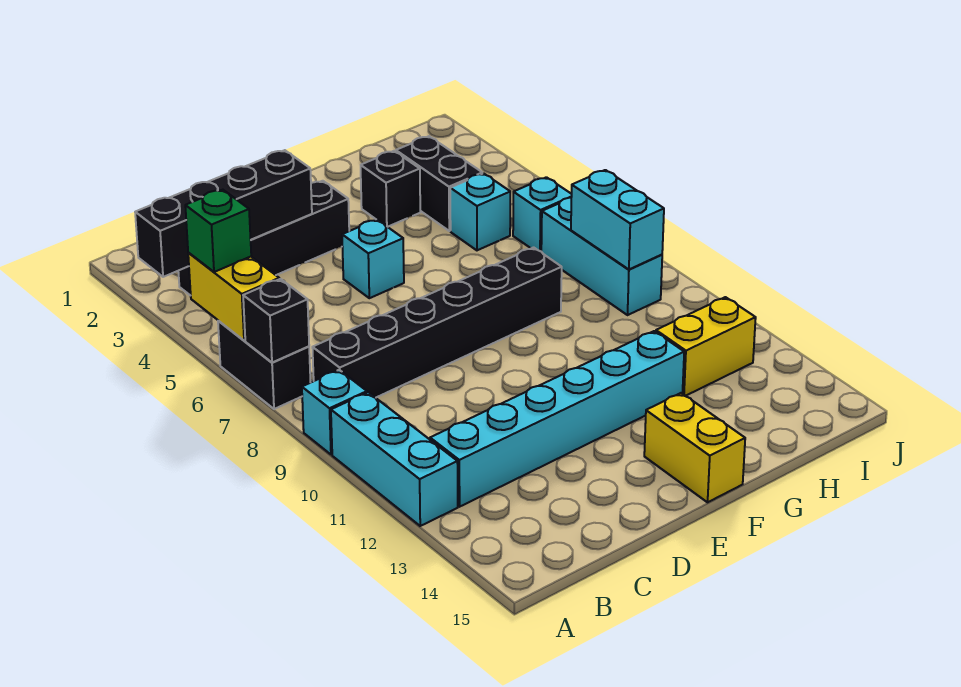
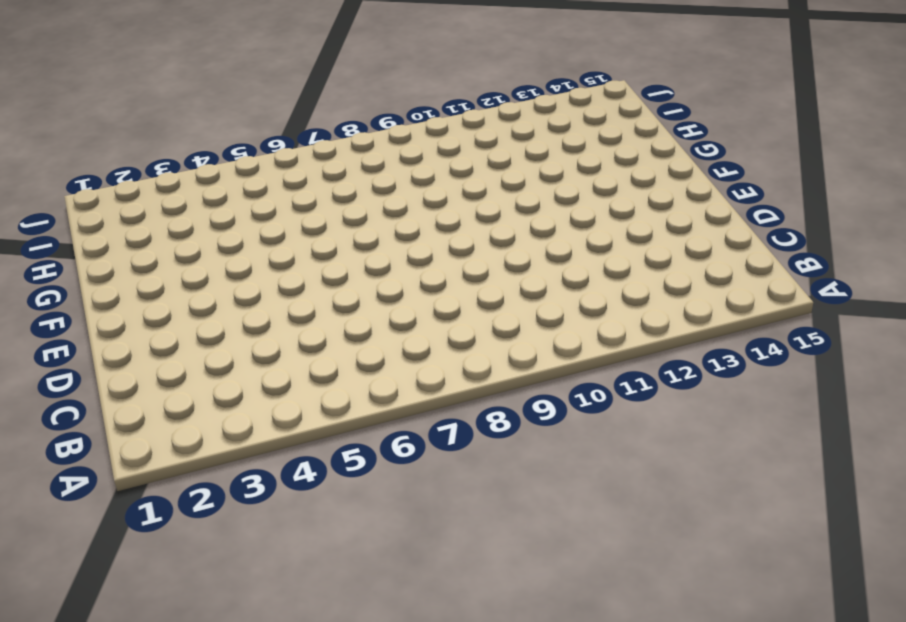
none -> black 1x2 brick [218,321,311,409]
none -> cyan 1x1 brick [302,370,367,455]
none -> cyan 1x3 brick [331,392,458,526]

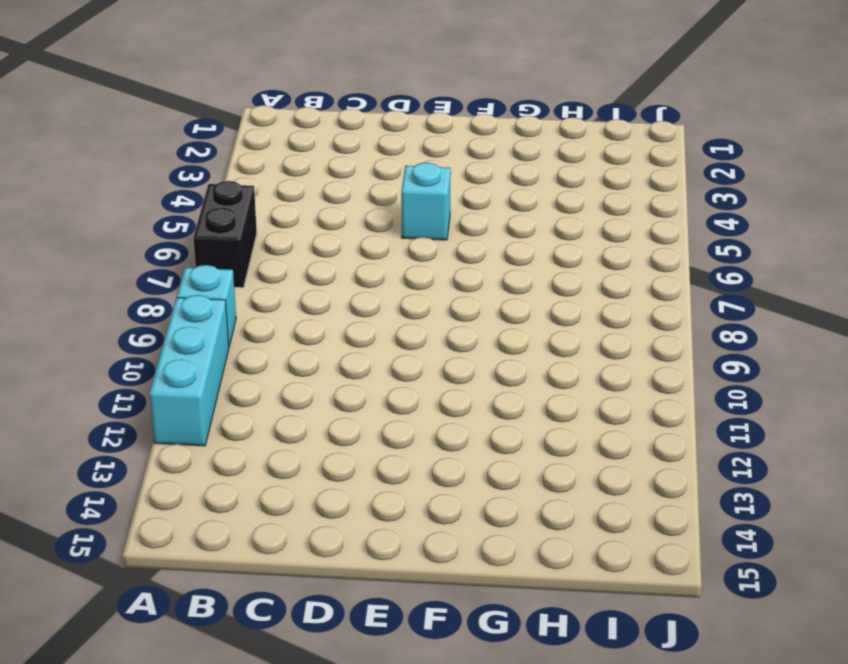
none -> black 1x4 brick [178,181,349,296]
none -> black 1x6 brick [312,247,562,398]
none -> cyan 1x6 brick [430,331,684,507]

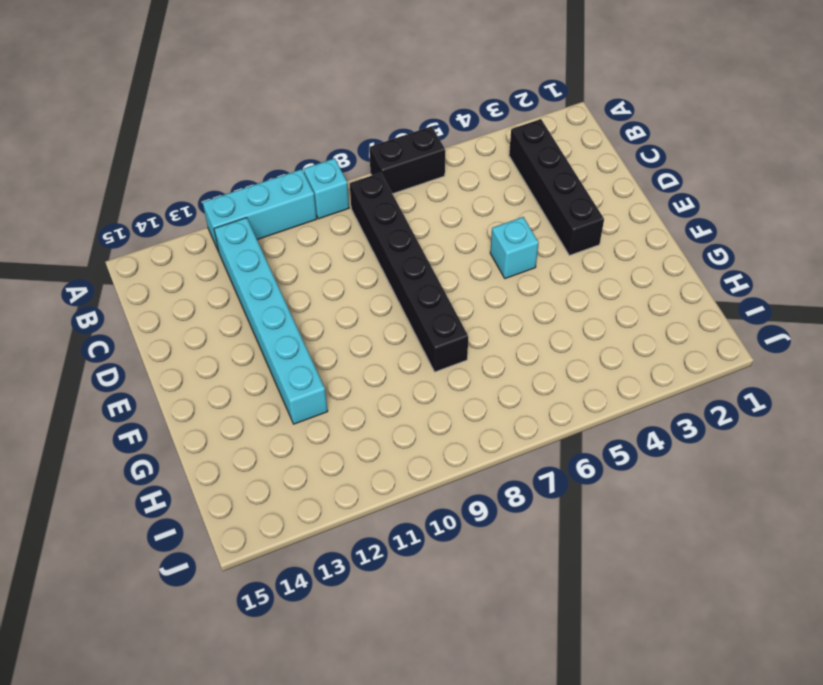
none -> yellow 1x2 brick [644,393,745,502]
none -> black 1x1 brick [361,151,420,227]
none -> black 1x2 brick [396,136,482,231]

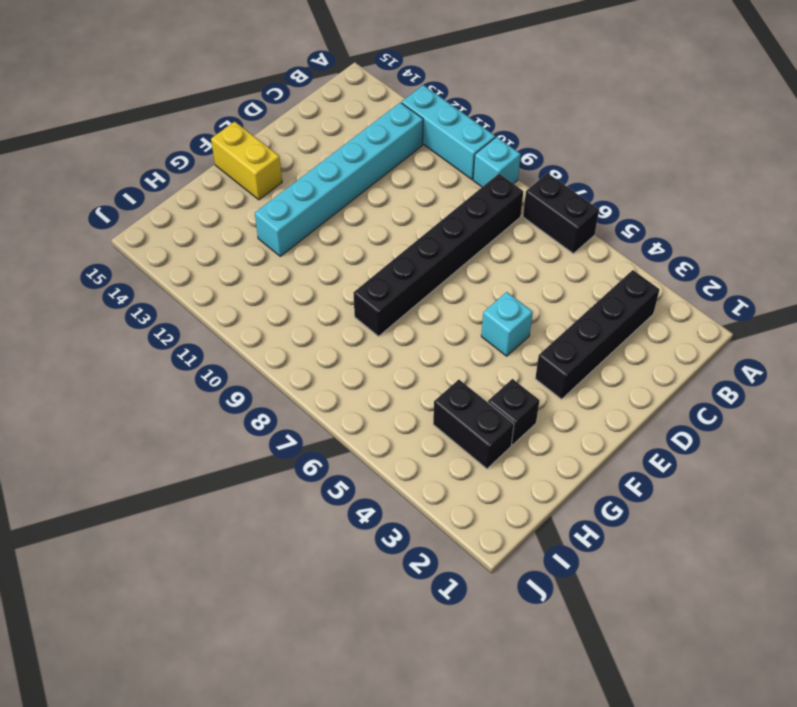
none -> cyan 1x1 brick [450,173,510,250]
none -> yellow 1x2 brick [656,297,756,396]
none -> cyan 1x1 brick [513,177,572,251]

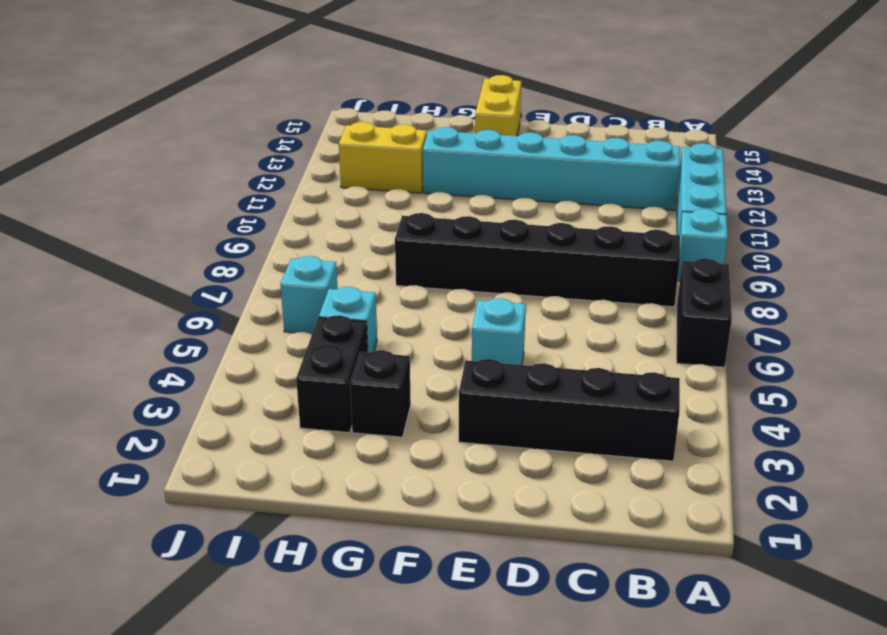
none -> cyan 1x3 brick [541,198,662,315]
none -> black 1x4 brick [135,150,312,277]
none -> yellow 1x2 brick [188,253,279,341]

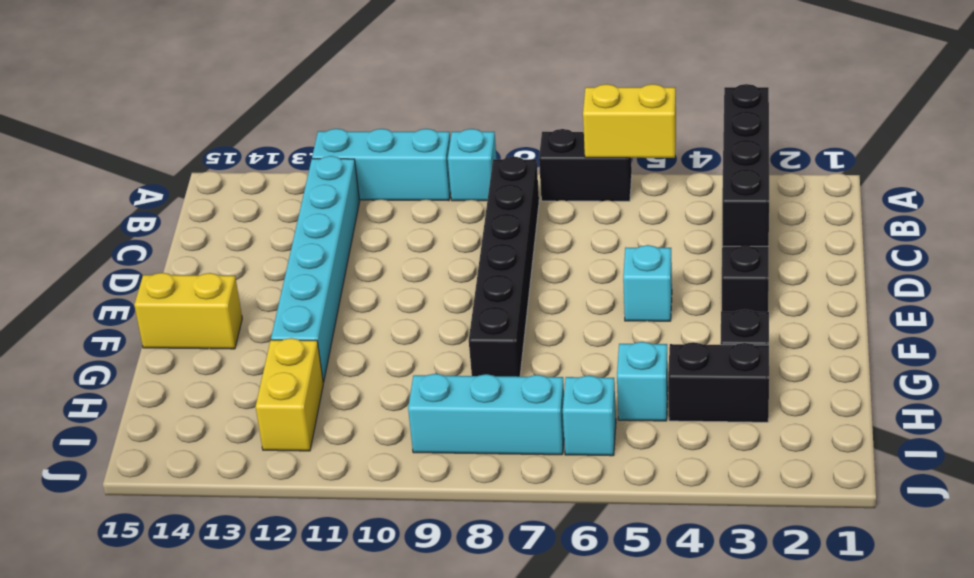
none -> black 1x1 brick [243,279,309,363]
none -> cyan 1x2 brick [571,170,664,269]
none -> green 1x1 brick [185,190,251,272]

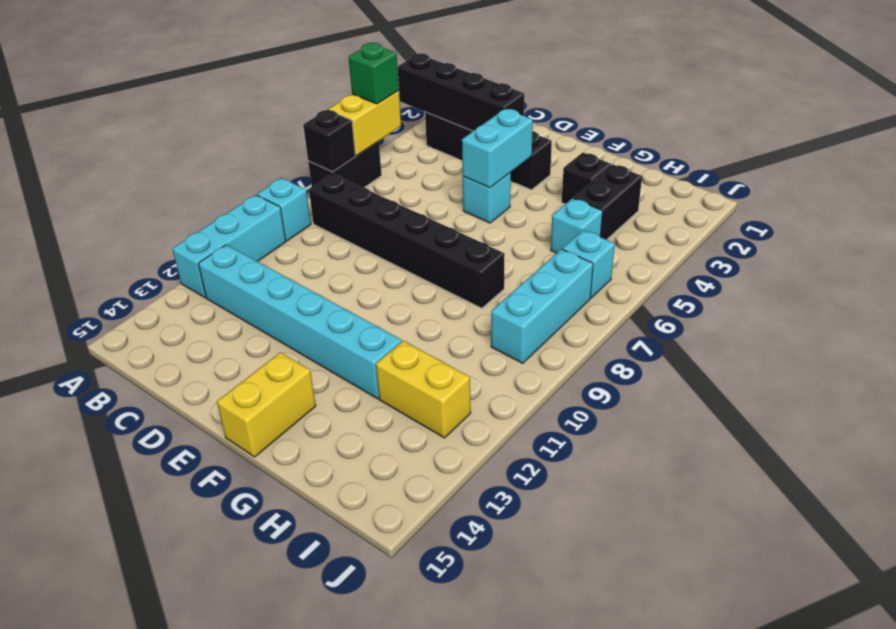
cyan 1x2 brick [462,109,533,188] -> cyan 1x2 brick moved to [571,170,664,269]

